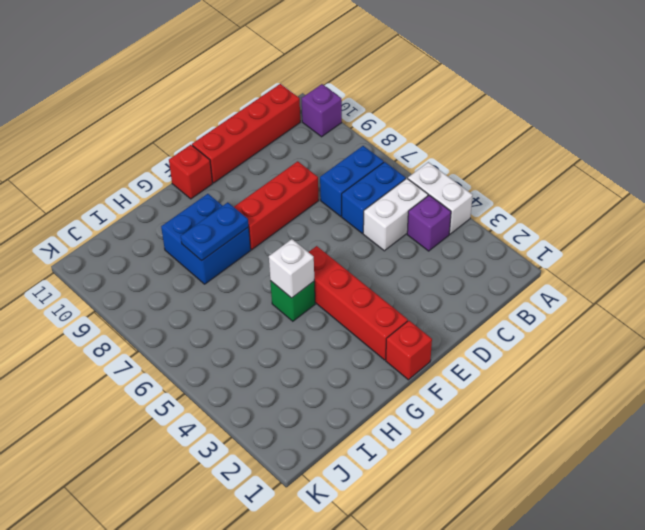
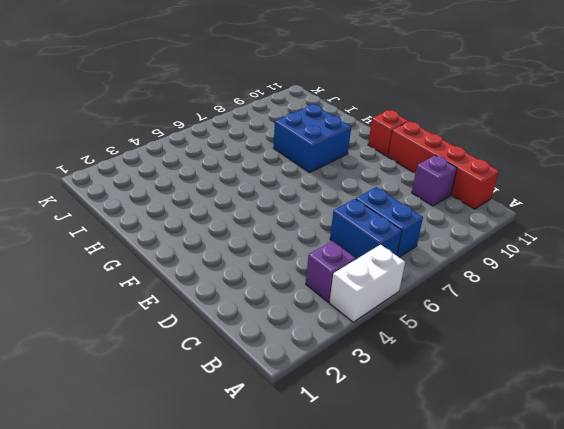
purple 1x1 brick [412,155,457,206] -> purple 1x1 brick moved to [302,84,342,137]
none -> white 1x2 brick [363,178,428,251]
none -> red 1x3 brick [234,161,319,250]
none -> red 1x1 brick [386,321,432,380]

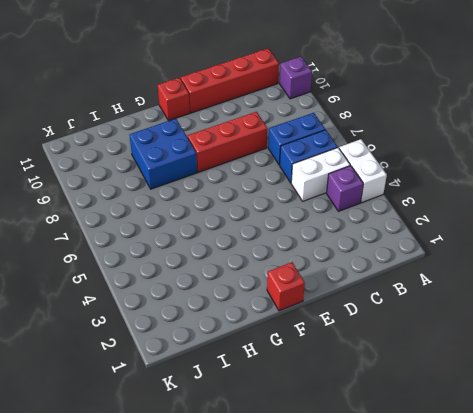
none -> red 1x4 brick [309,246,408,360]
none -> green 1x1 brick [270,281,315,321]
none -> white 1x1 brick [269,239,314,298]

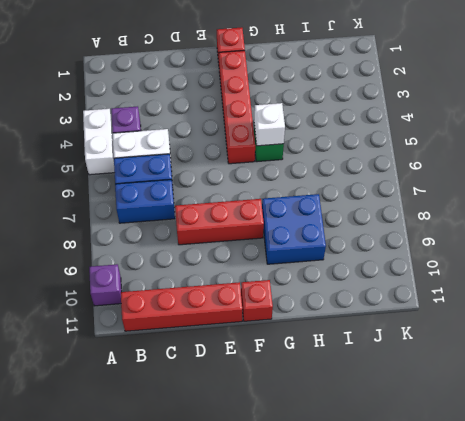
none -> blue 1x2 plate [181,202,249,261]

